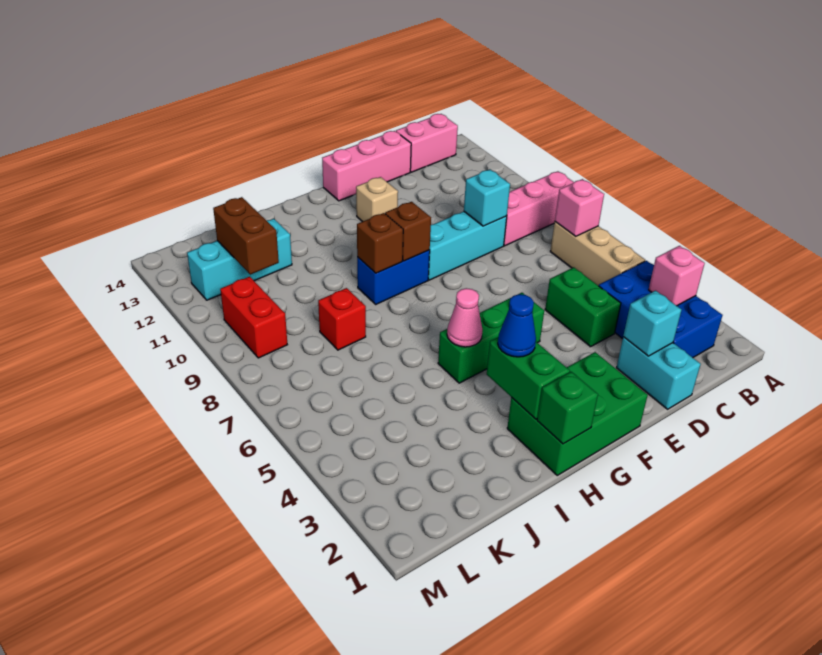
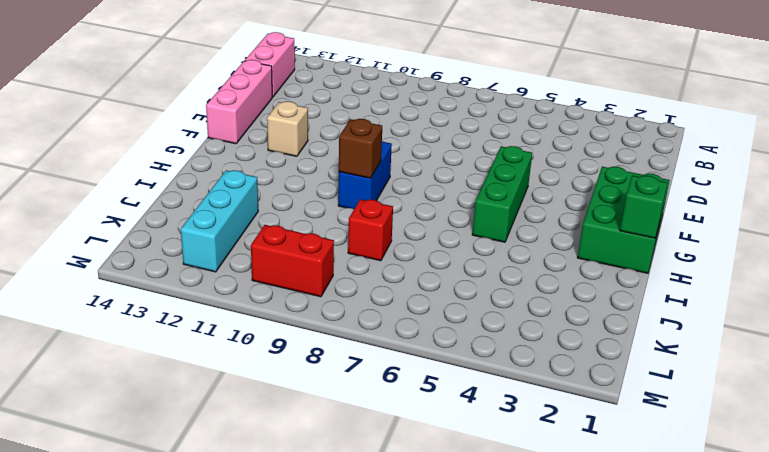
none -> pink 1x3 brick [504,171,574,246]
none -> blue 2x3 brick [599,261,723,358]
none -> tan 1x3 brick [550,222,645,286]

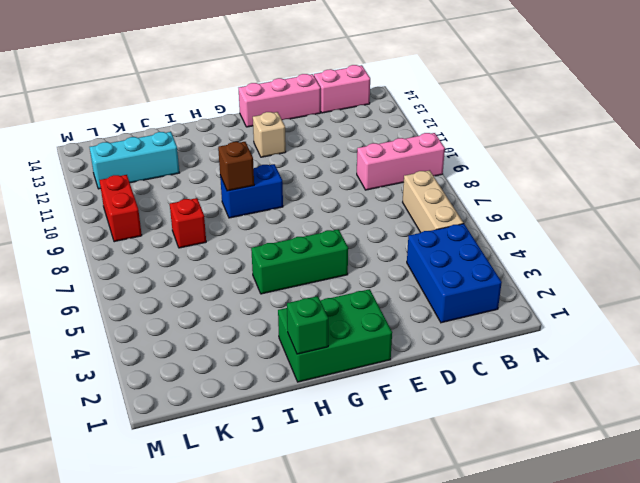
none -> cyan 1x2 brick [617,337,701,409]
none -> green 1x2 brick [545,267,621,347]
none -> cyan 1x3 brick [428,211,507,280]

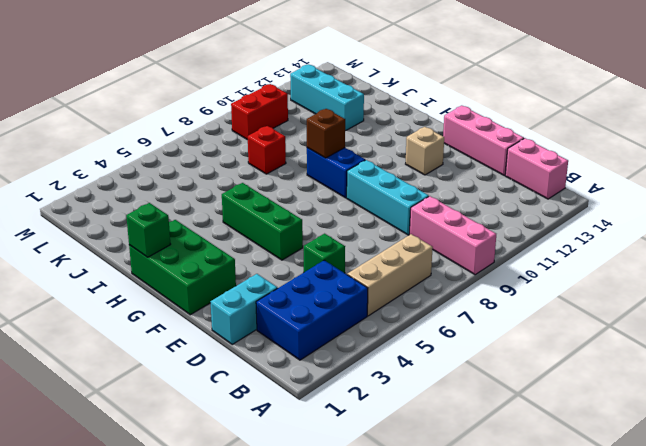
green 1x1 brick [304,234,345,273] -> green 1x2 brick [545,267,621,347]
none -> pink 1x1 brick [649,246,705,306]
none -> pink 1x1 brick [555,179,604,236]
none -> cyan 1x1 brick [623,291,681,356]

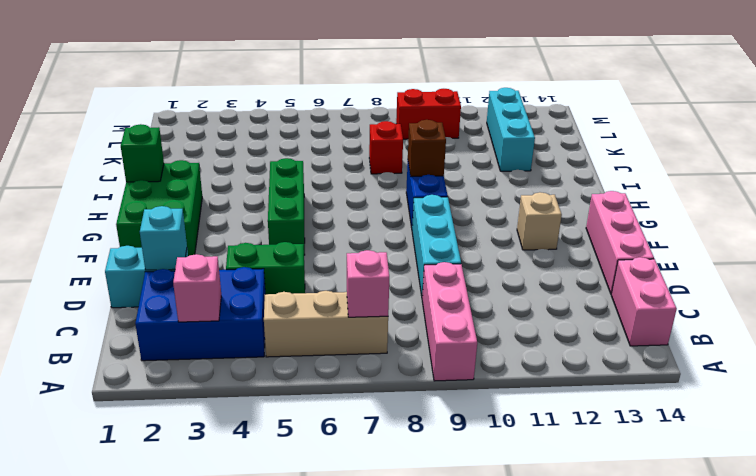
none -> cyan 1x1 brick [464,170,510,226]
none -> brown 1x1 brick [385,202,431,261]
none -> green 1x2 brick [487,337,570,419]

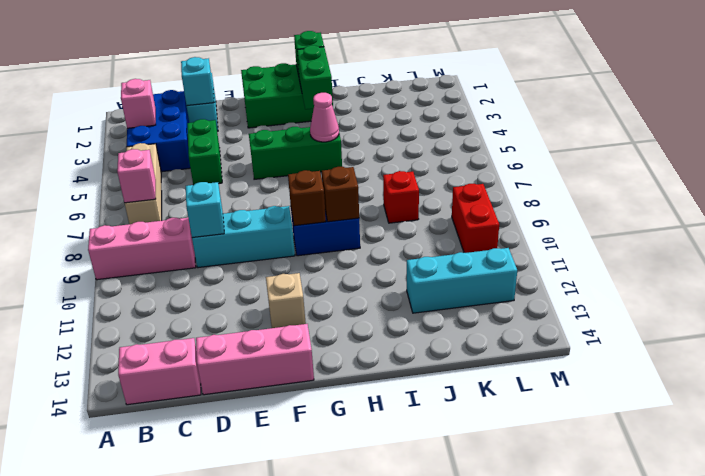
none -> brown 1x2 brick [213,197,279,274]
none -> blue 1x1 cone [498,294,536,357]

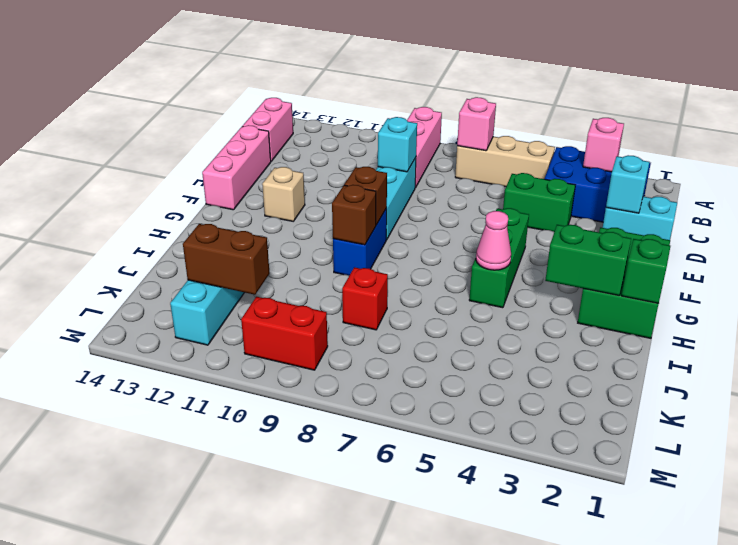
none -> blue 1x1 cone [498,294,536,357]

